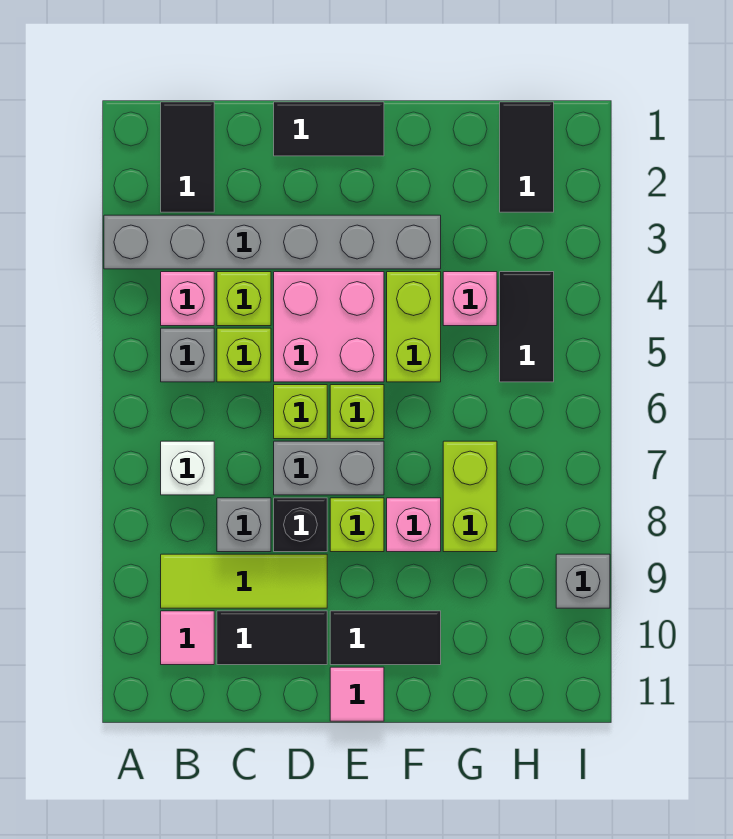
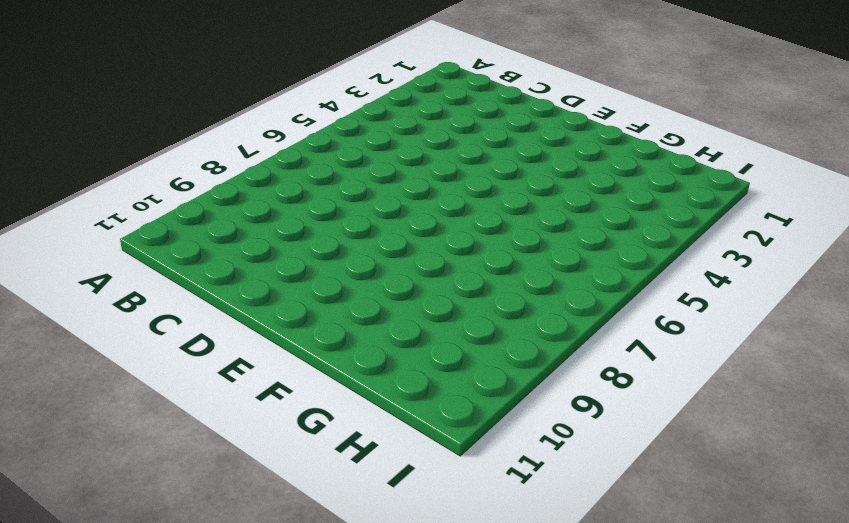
none -> grey 1x6 brick [104,215,441,269]
none -> black 1x2 tile [161,102,214,212]
none -> pink 1x1 brick [161,272,214,326]

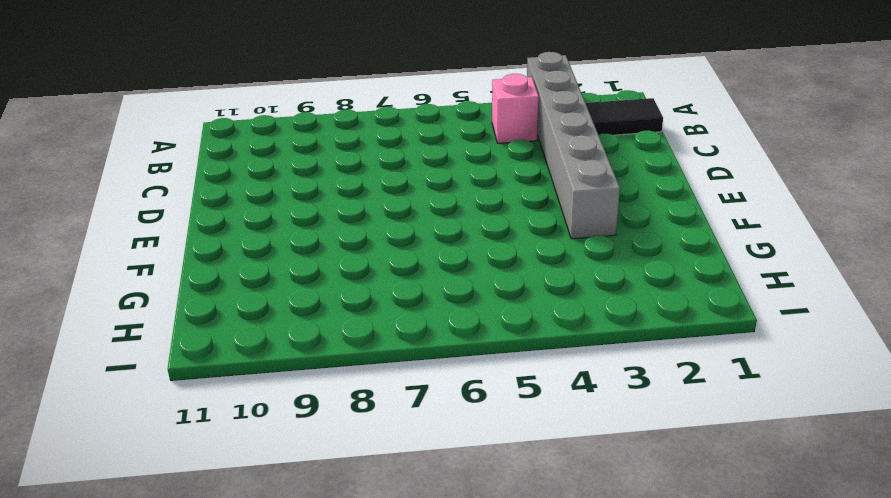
none -> grey 1x1 brick [161,328,214,382]
none -> white 1x1 brick [161,441,214,495]
none -> lime 1x3 tile [161,554,327,608]

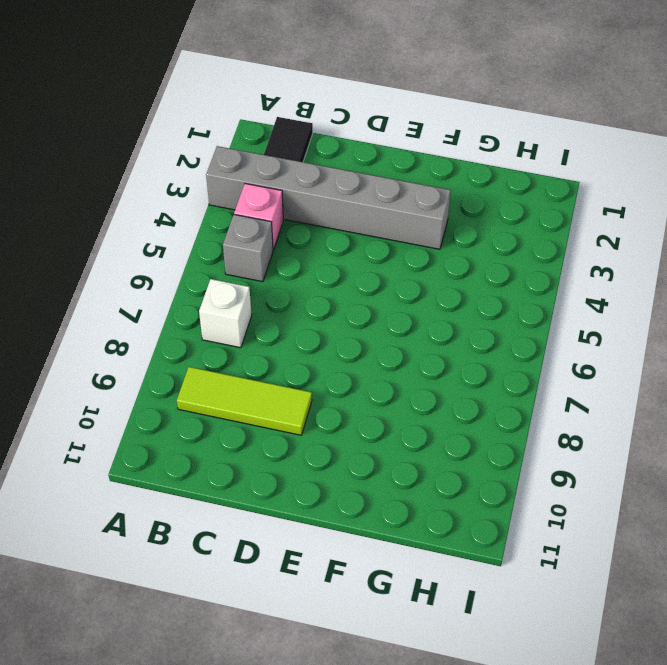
none -> pink 1x1 tile [161,611,214,665]
none -> lime 1x1 brick [217,272,271,326]
none -> lime 1x1 brick [217,328,271,382]

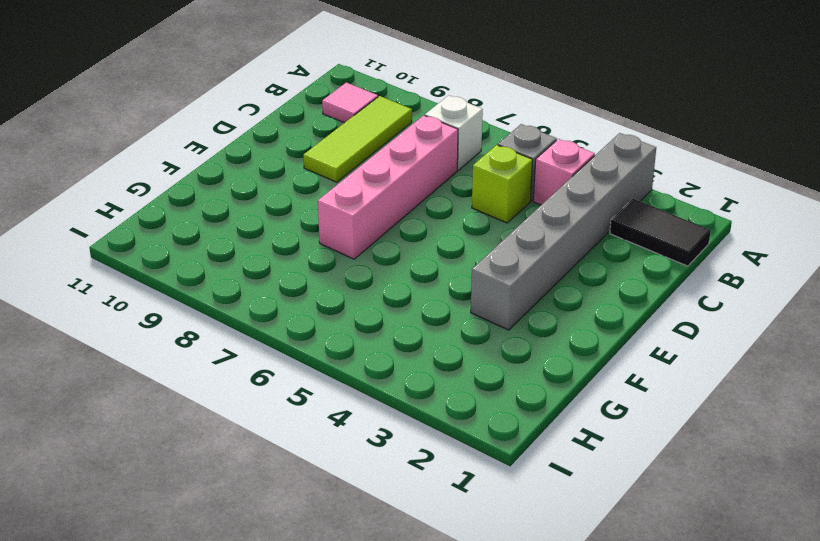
pink 1x4 brick [318,115,458,259] -> grey 1x2 brick [274,441,384,495]
none -> lime 1x1 brick [217,272,271,326]
none -> grey 1x1 brick [217,498,271,552]
none -> black 1x2 tile [217,611,327,665]

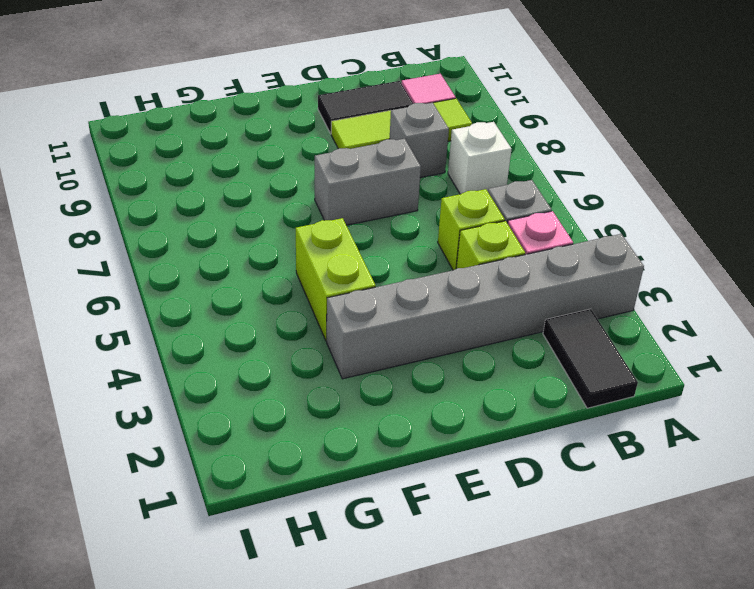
none -> black 1x2 tile [274,102,384,156]
none -> pink 2x2 brick [274,272,384,382]
none -> lime 1x1 brick [274,385,327,439]

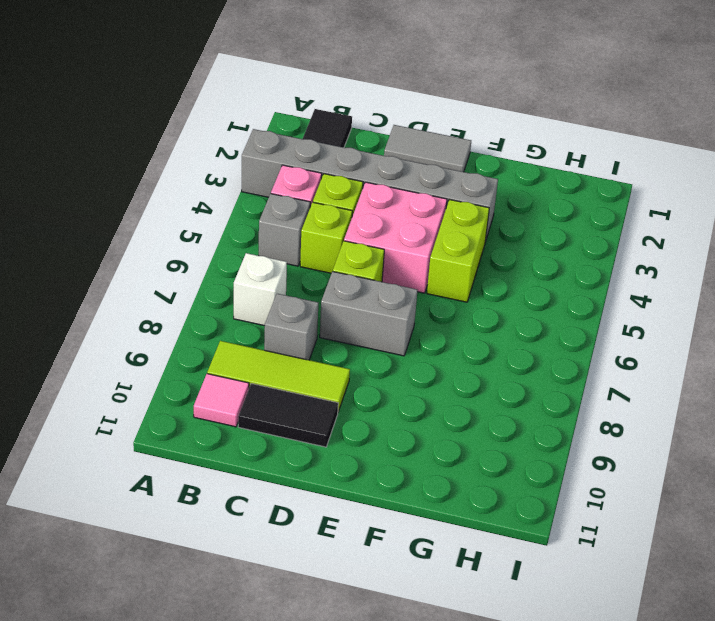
grey 1x2 tile [384,125,471,172] -> black 1x2 tile [274,102,384,156]
none -> black 1x1 brick [274,498,327,552]
none -> lime 1x1 brick [330,385,384,439]
none -> lime 1x1 brick [330,498,384,552]

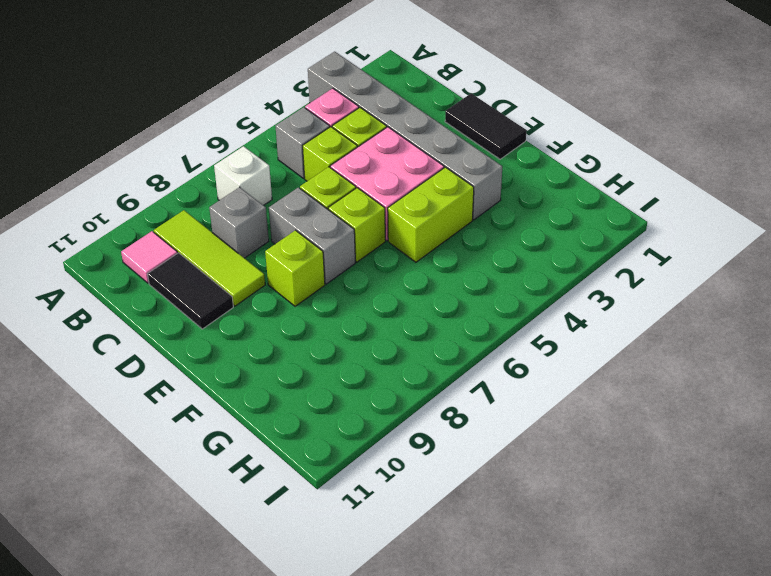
none -> black 1x2 tile [161,102,214,212]
none -> black 1x1 brick [274,498,327,552]
none -> black 1x2 tile [330,611,441,665]

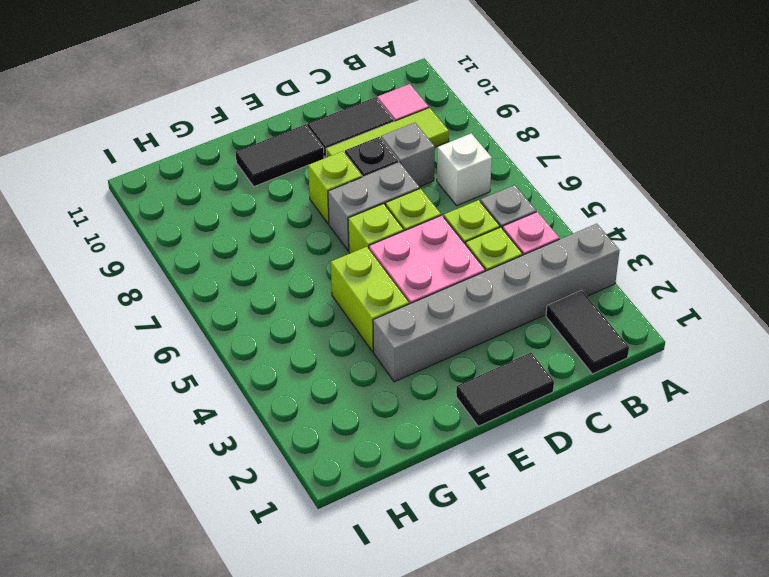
none -> pink 1x1 tile [330,667,384,721]
none -> pink 1x1 brick [387,498,441,552]
none -> pink 1x1 brick [443,272,497,326]

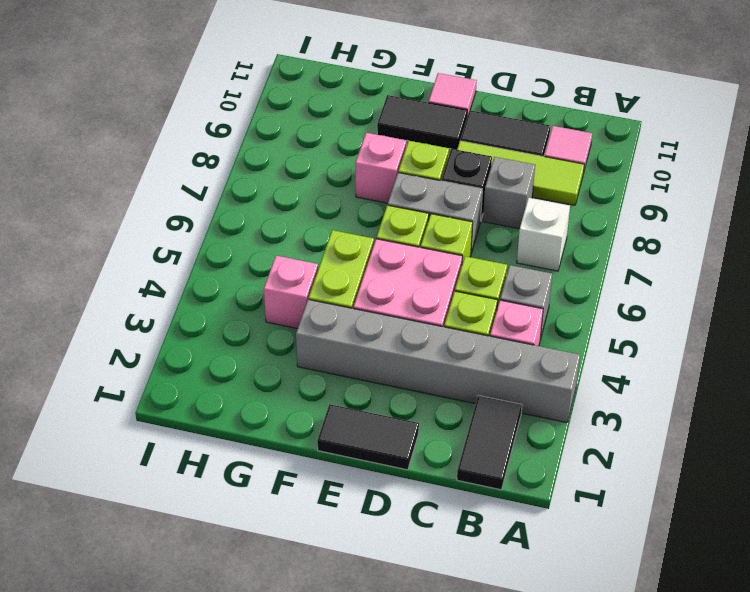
none -> lime 1x2 brick [443,441,497,552]
none -> black 1x2 tile [500,102,554,212]
none -> black 1x2 tile [500,272,554,382]

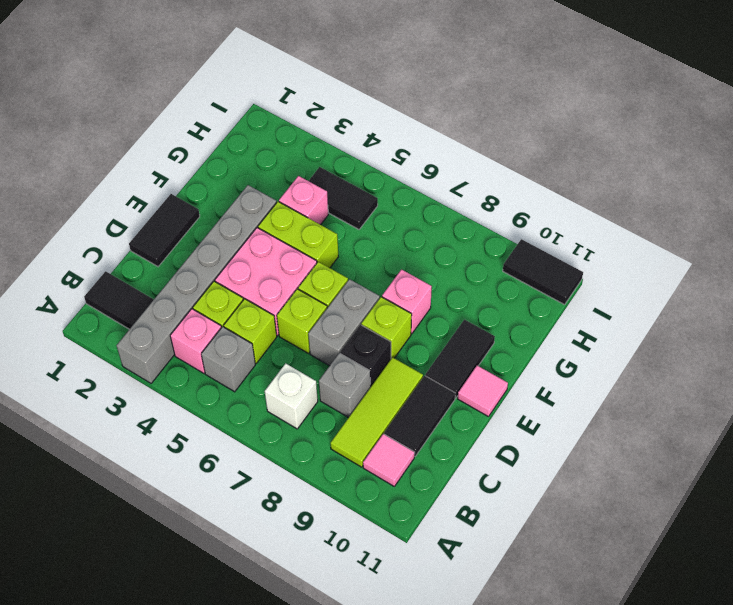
black 1x2 tile [503,239,583,305] -> black 1x2 tile moved to [500,102,554,212]
none -> lime 1x2 brick [443,441,497,552]
none -> grey 1x1 brick [556,554,610,608]

